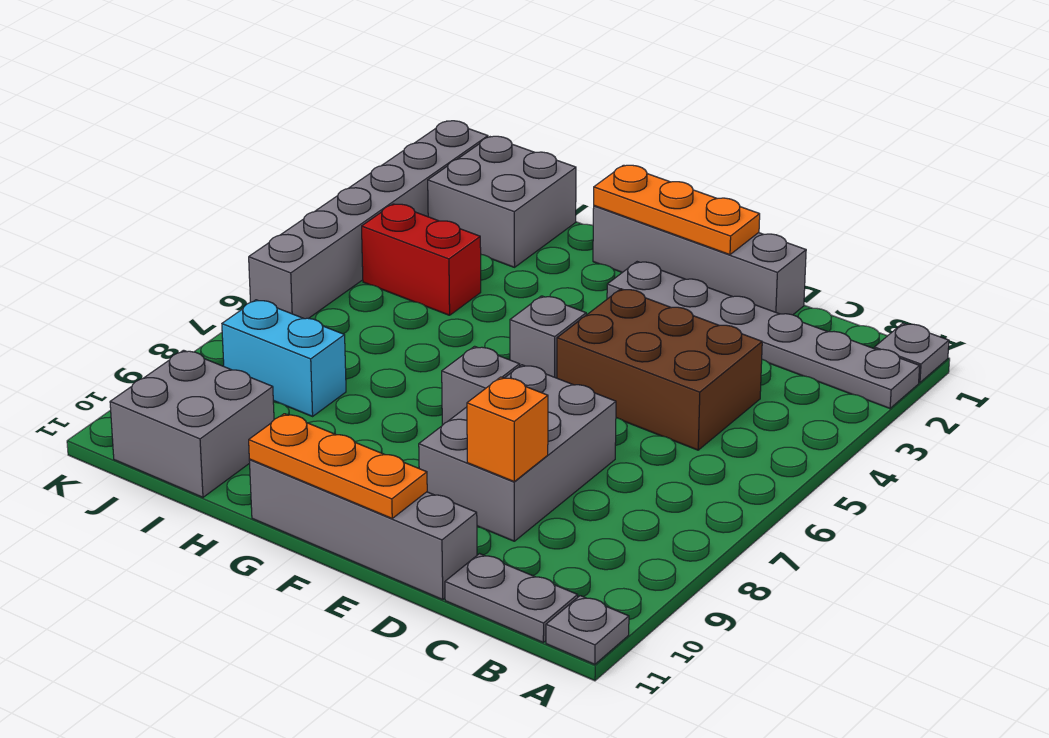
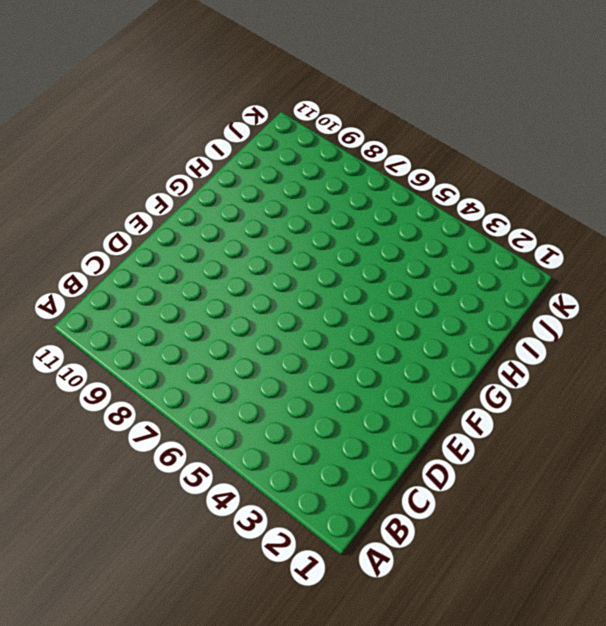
none -> grey 1x1 plate [874,323,949,383]
none -> grey 1x6 plate [607,262,920,408]
none -> grey 1x1 plate [546,596,629,664]

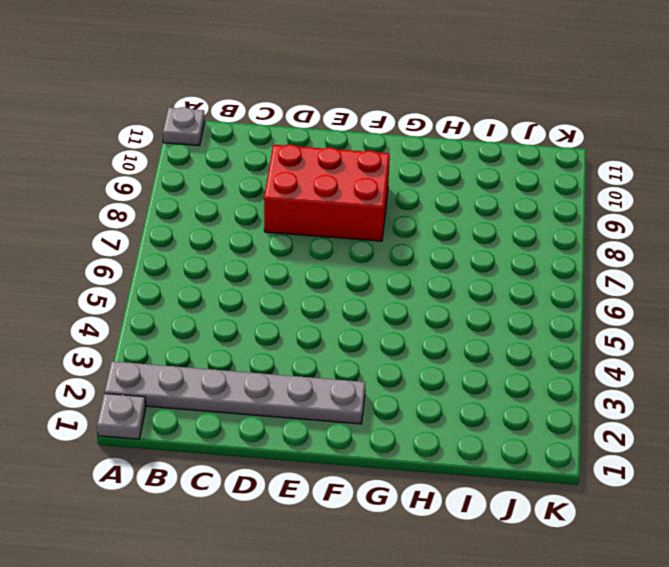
red 2x3 brick [264,145,390,241] -> grey 2x3 brick [419,365,616,541]
none -> grey 1x2 plate [445,554,578,642]
none -> brown 2x3 brick [557,289,762,450]
none -> grey 1x4 brick [593,206,806,315]

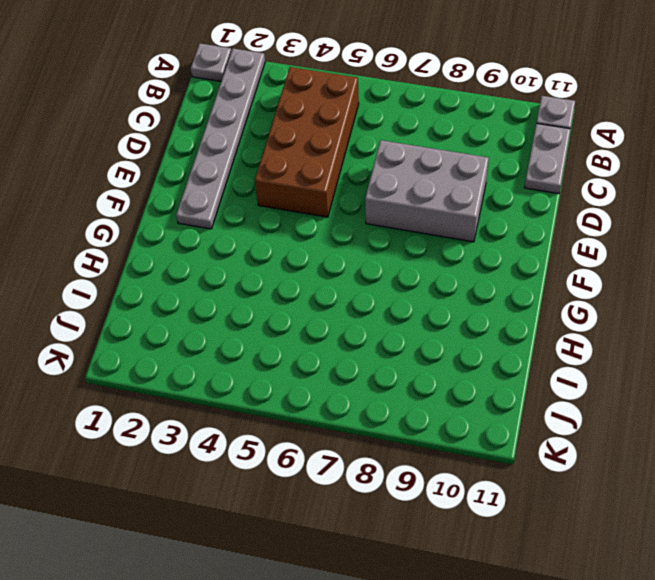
brown 2x4 brick [255,67,359,217] -> brown 2x3 brick [557,289,762,450]
none -> grey 1x4 brick [593,206,806,315]
none -> grey 1x4 brick [249,460,477,600]
none -> grey 1x1 brick [510,296,586,378]

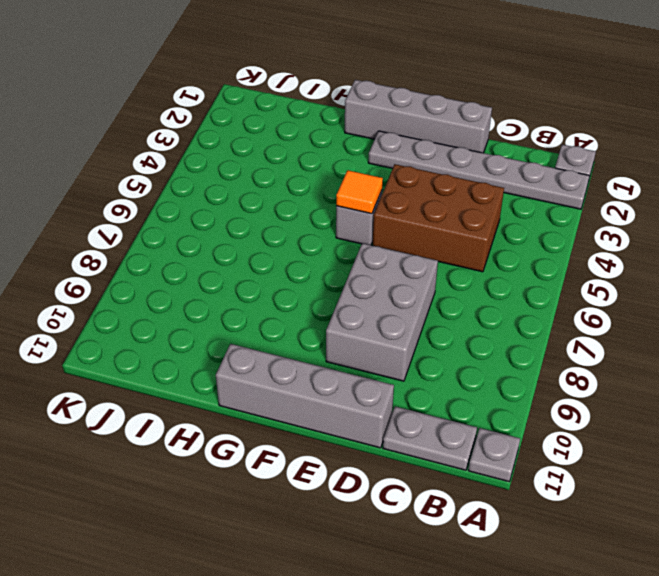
orange 1x1 tile [336,170,383,214] -> none
none -> grey 1x1 brick [442,346,520,425]
none -> grey 2x2 brick [428,136,576,267]
none -> red 1x2 brick [362,204,481,315]

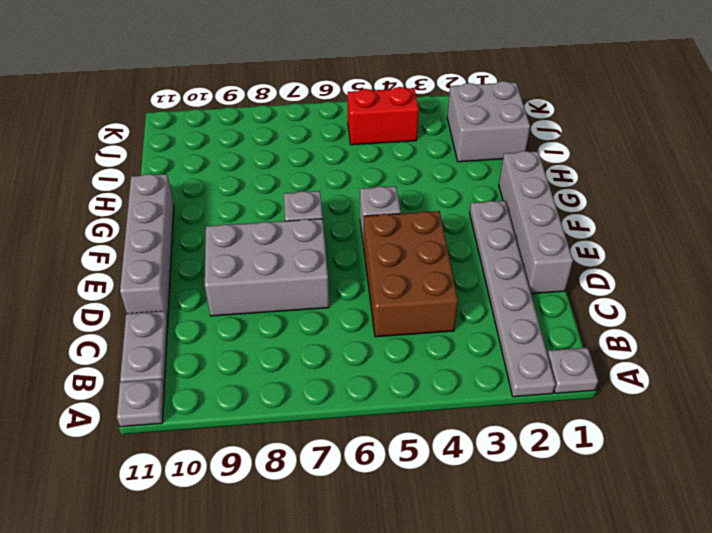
red 1x2 brick [348,87,419,145] -> red 1x2 brick turned to [362,204,481,315]
none -> cyan 1x2 brick [222,300,346,416]
none -> grey 2x2 brick [110,350,274,497]
none -> grey 1x6 brick [249,121,488,319]

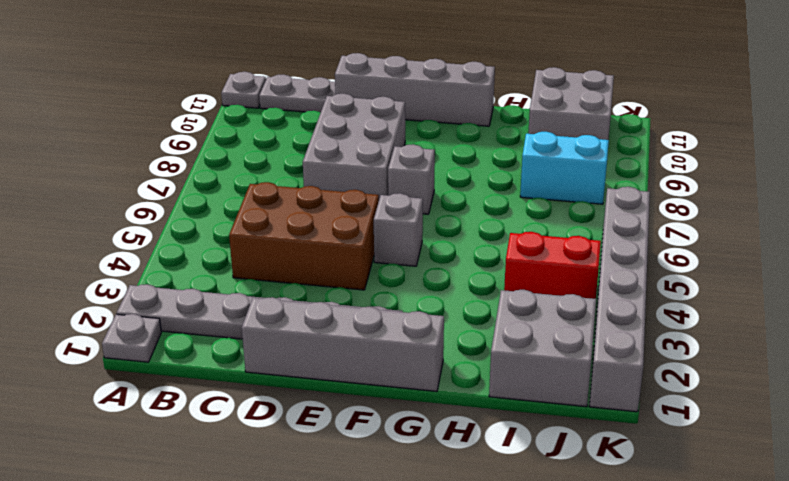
none -> orange 1x1 brick [467,377,548,481]
none -> orange 1x3 plate [594,165,760,255]
none -> orange 1x3 plate [249,414,427,518]

